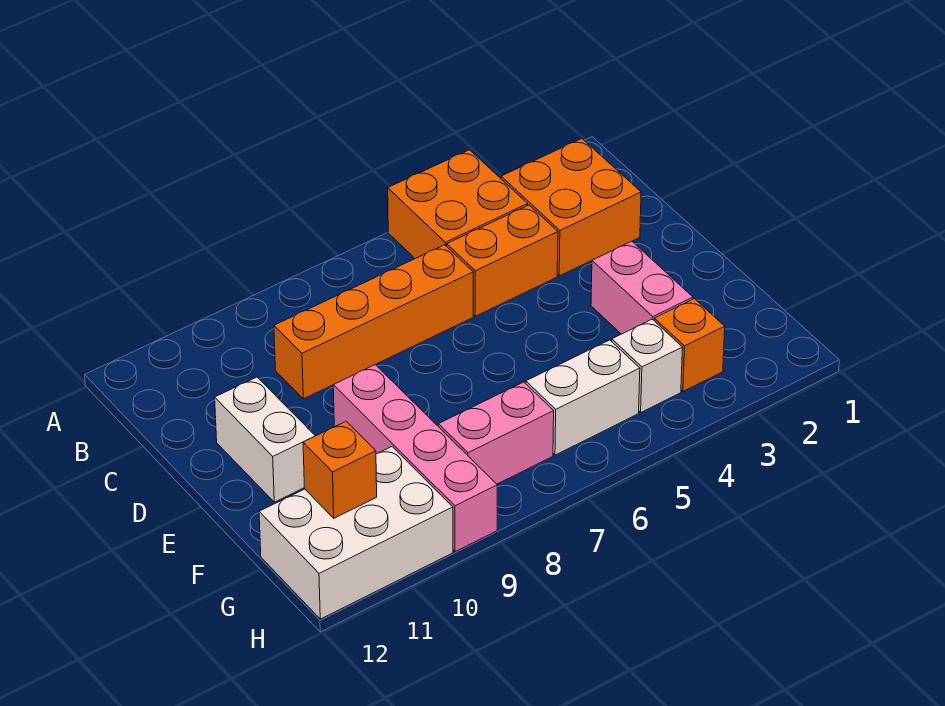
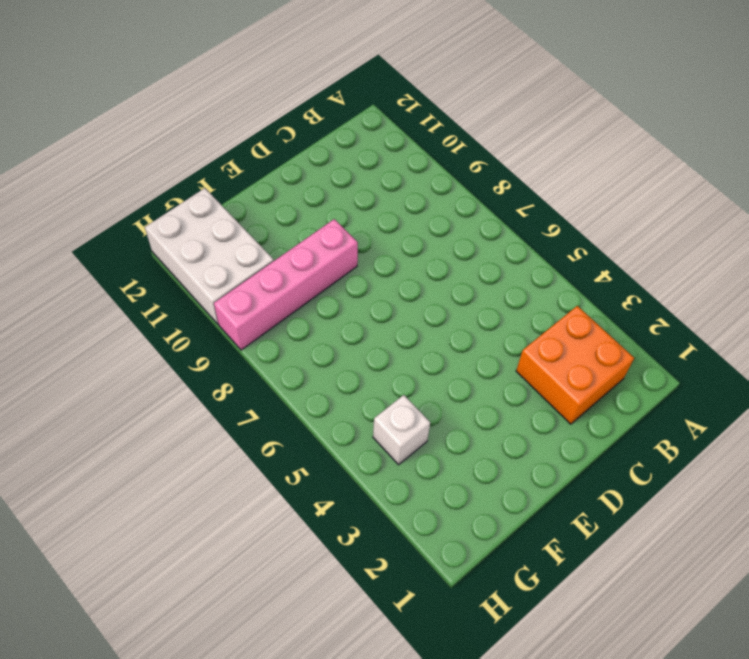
none -> orange 2x2 brick [388,150,528,259]
none -> orange 1x2 brick [447,205,558,316]
none -> orange 1x4 brick [274,245,473,399]

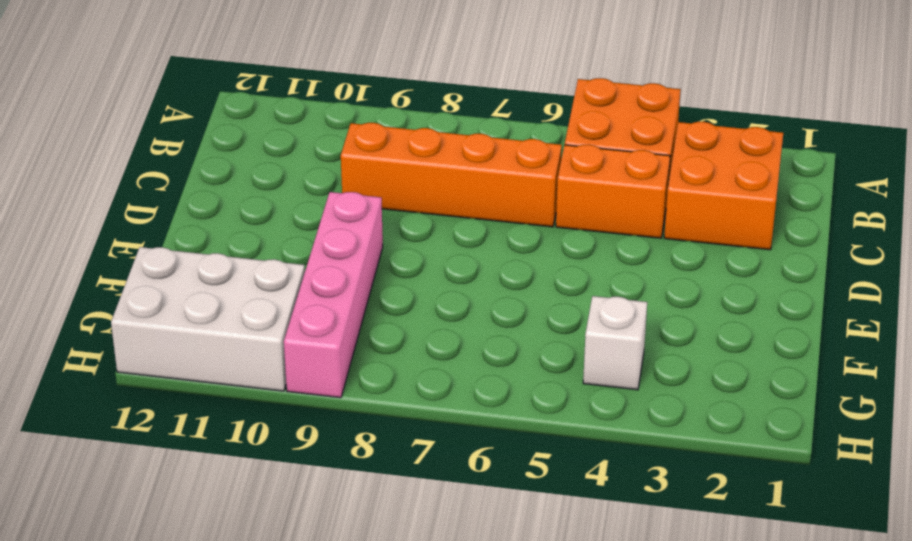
none -> white 1x2 brick [215,377,315,502]
none -> pink 1x2 brick [591,241,693,334]
none -> orange 1x1 brick [654,299,725,391]

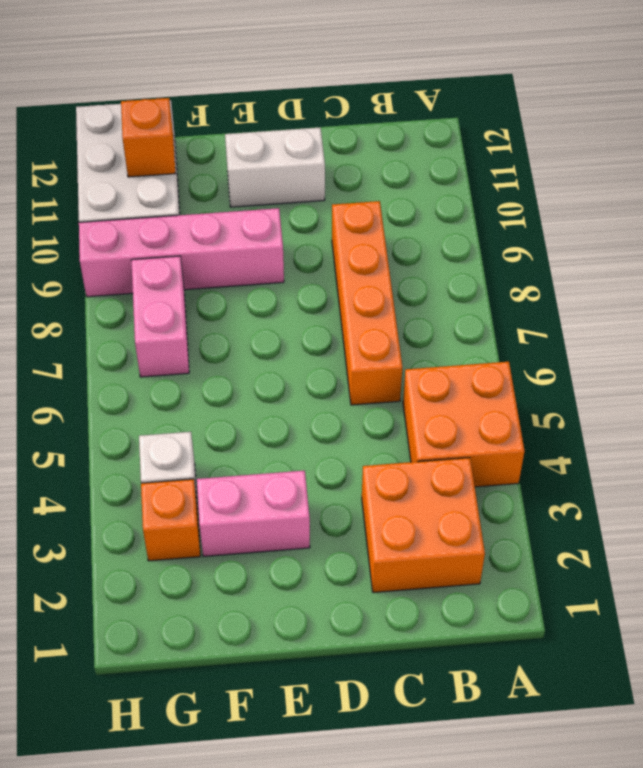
none -> orange 1x2 brick [447,205,558,316]
none -> white 1x2 brick [526,340,640,455]

